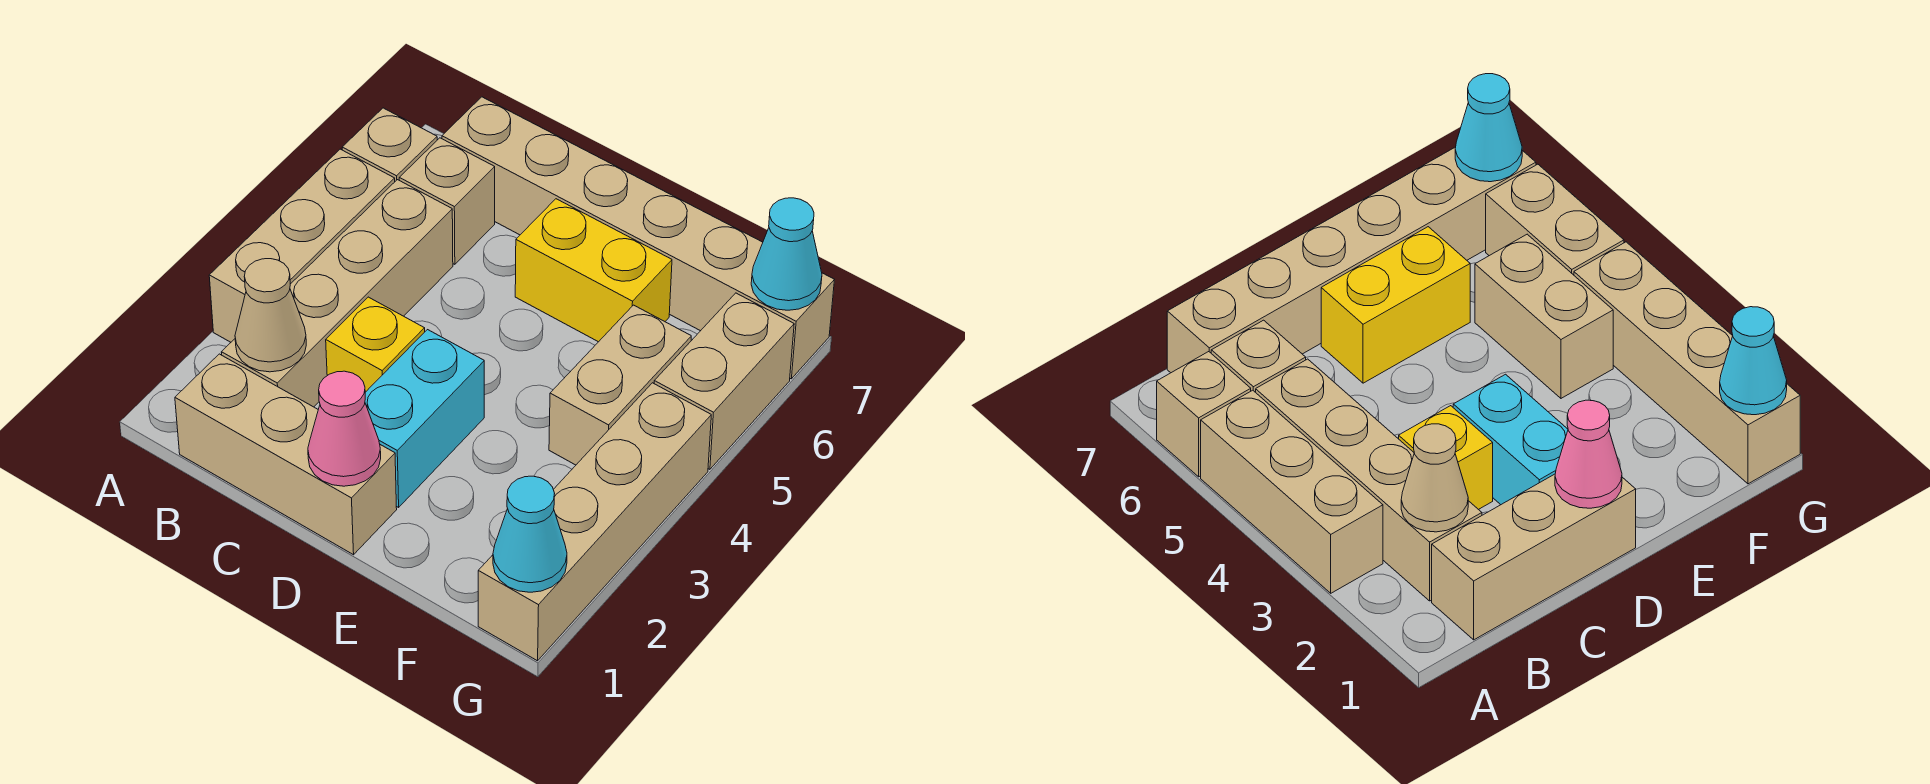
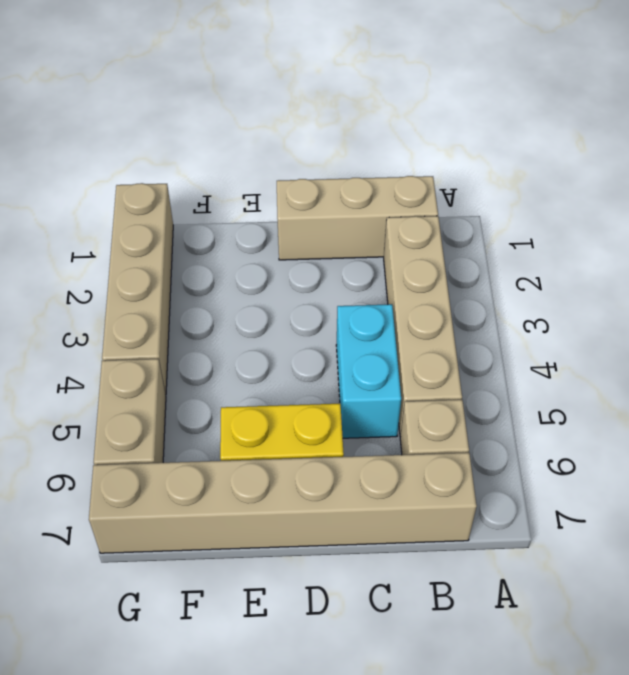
cyan 1x2 brick [336,304,401,438] -> cyan 1x2 brick moved to [365,330,484,507]
none -> tan 1x3 brick [209,149,395,342]
none -> tan 1x1 brick [342,108,437,181]
none -> yellow 1x1 brick [326,297,425,392]

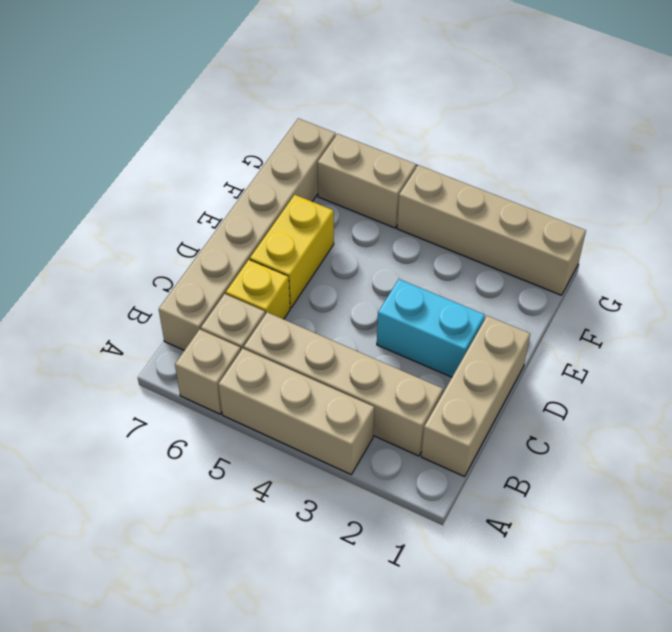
yellow 1x1 brick [226,260,290,319] -> yellow 1x1 brick moved to [326,297,425,392]
none -> tan 1x2 brick [549,305,691,465]
none -> tan 1x1 cone [235,259,306,372]
none -> pink 1x1 cone [308,371,381,486]

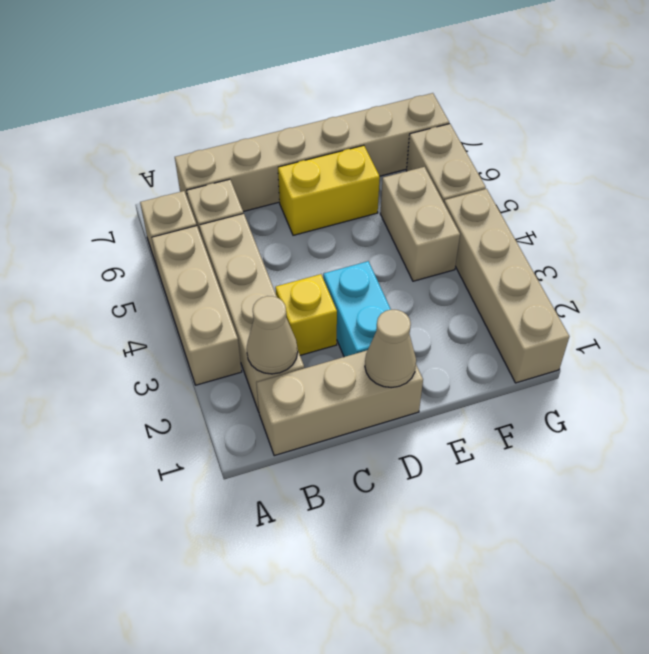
tan 1x1 cone [365,310,416,388] -> pink 1x1 cone [308,371,381,486]
none -> cyan 1x1 cone [493,476,567,592]
none -> cyan 1x1 cone [751,198,822,310]

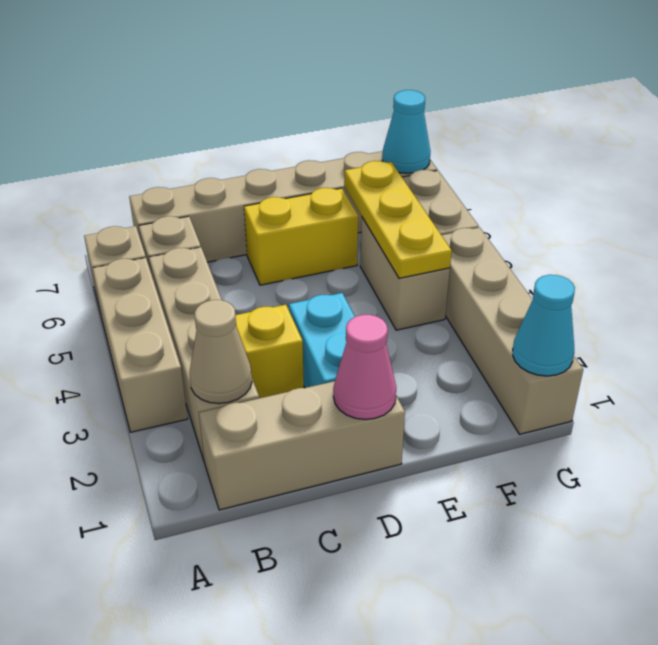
yellow 1x3 plate [344,161,452,278] -> none

